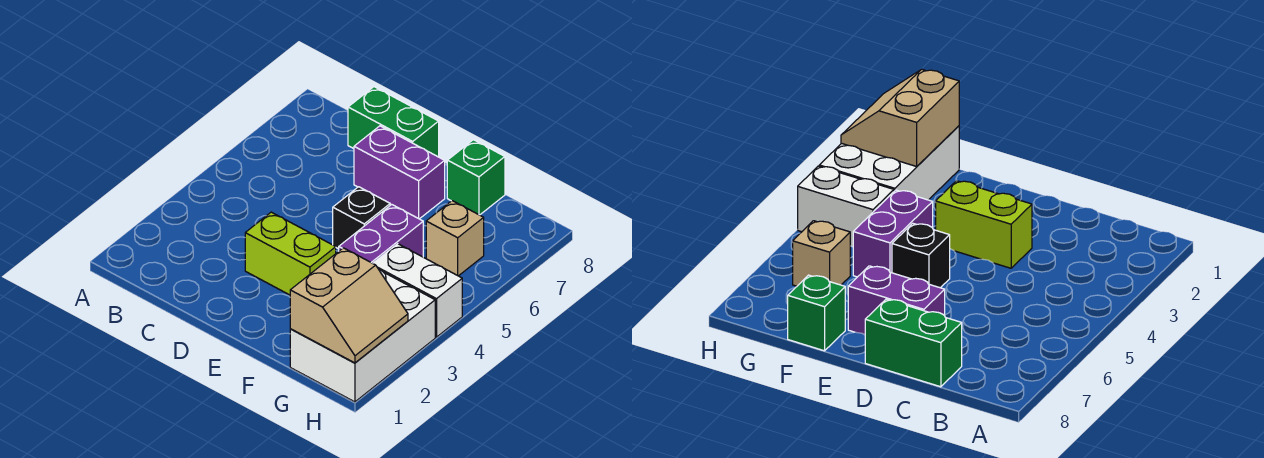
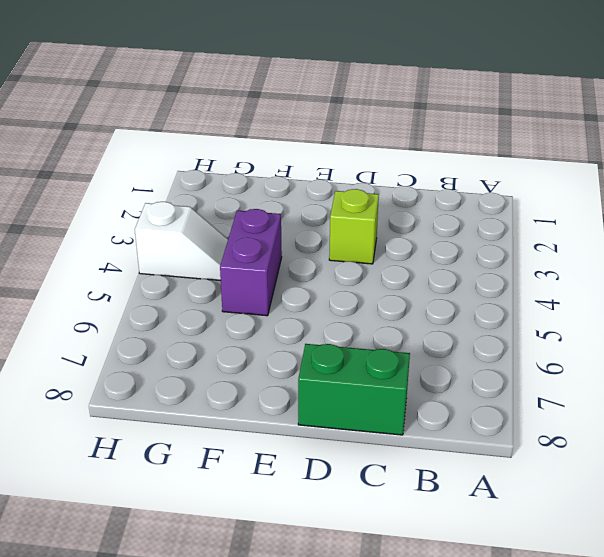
lime 1x1 brick [329,189,379,264] -> lime 1x2 brick [245,212,336,295]
white 1x2 slope [135,202,228,281] -> white 1x2 brick [373,244,462,337]
none -> purple 1x2 brick [354,126,445,219]
none -> black 1x1 brick [333,187,390,249]

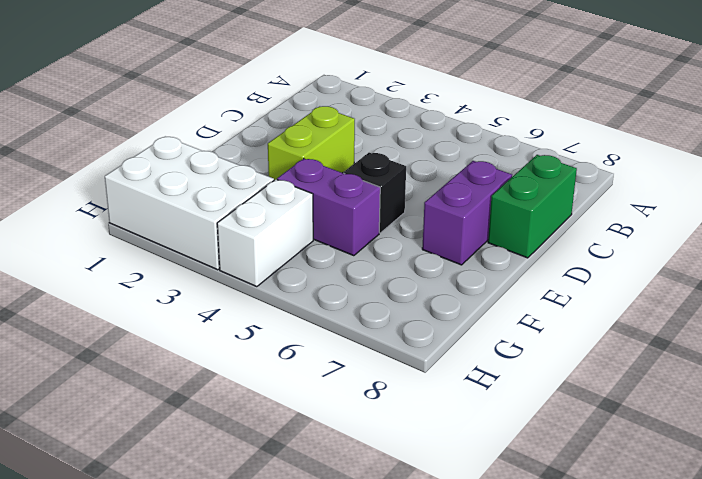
none -> green 1x1 brick [447,140,505,215]
none -> tan 1x1 brick [426,201,484,276]

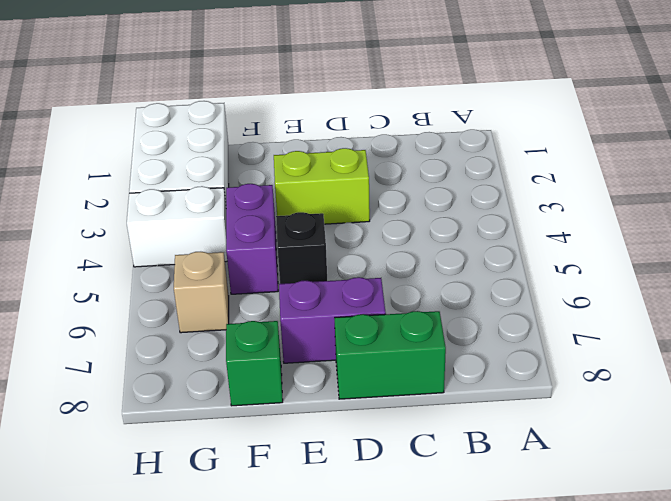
none -> tan 2x2 slope [290,248,408,363]

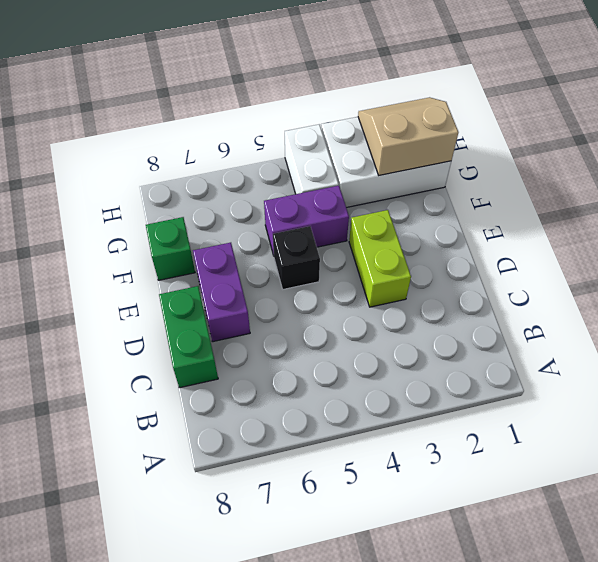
none -> tan 1x1 brick [426,201,484,276]

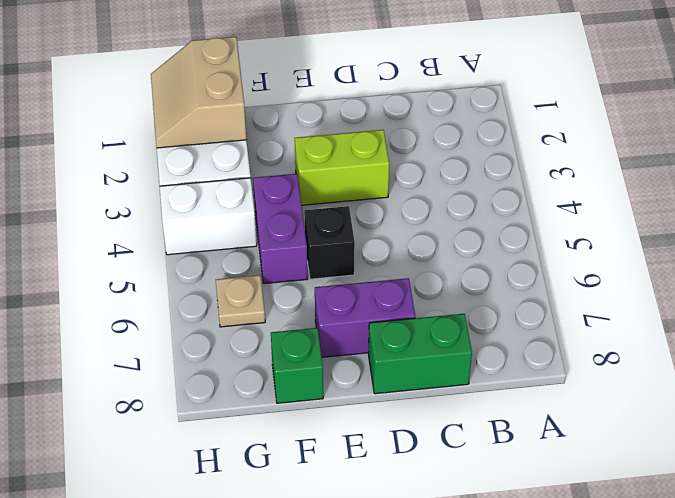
tan 1x1 plate [216,275,265,327] -> tan 1x1 brick [426,201,484,276]

